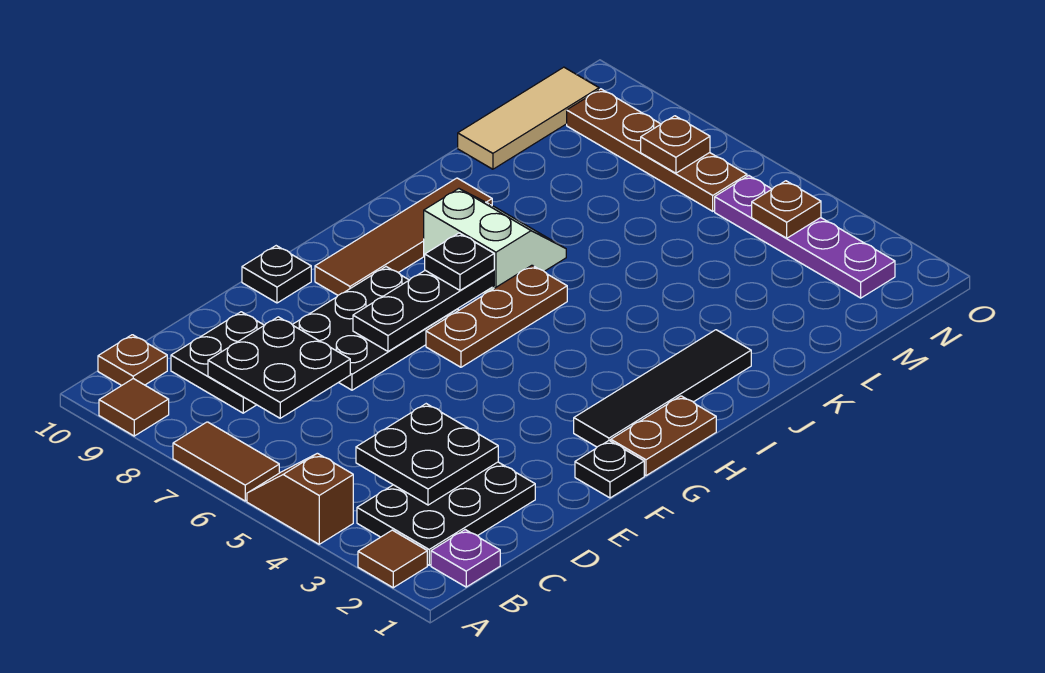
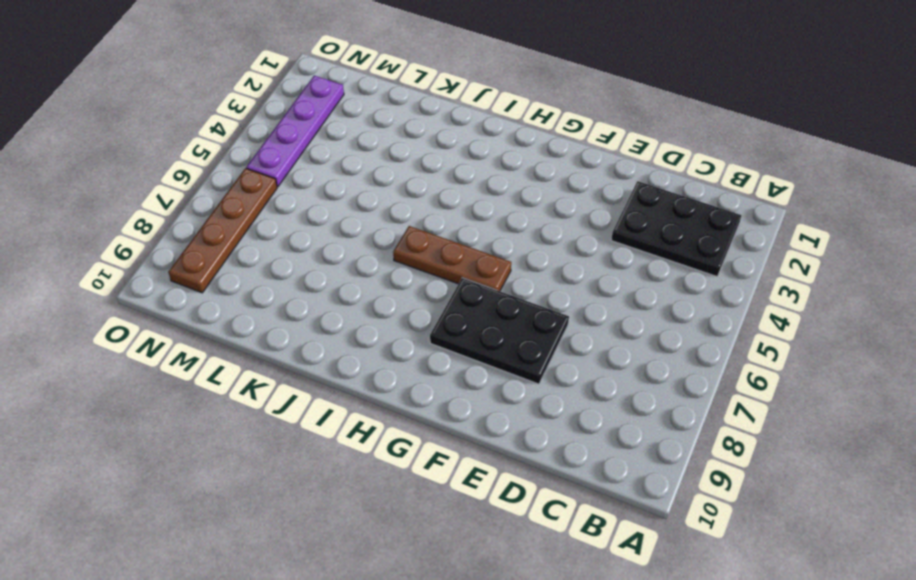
none -> brown 1x1 tile [358,530,427,588]
none -> brown 1x2 slope [247,453,353,544]
none -> brown 1x2 tile [173,422,279,501]

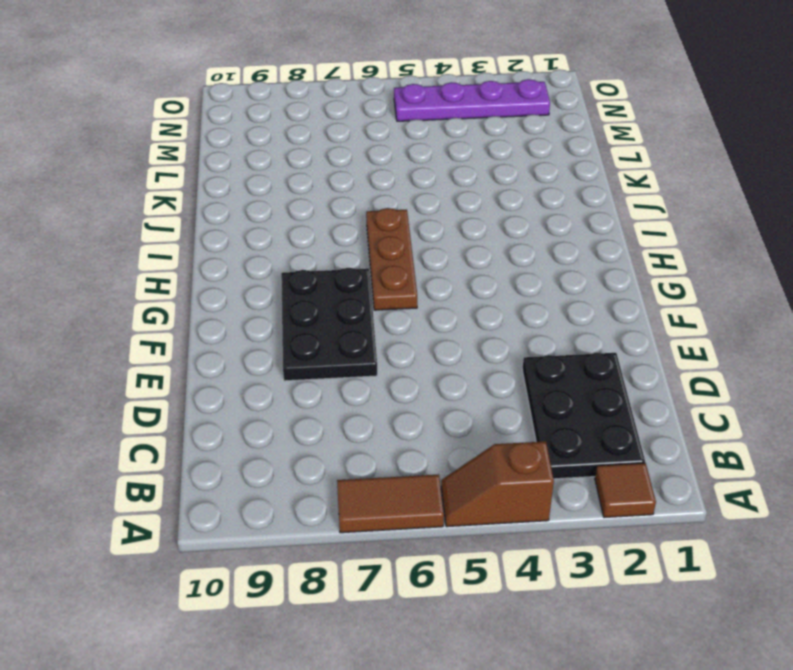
none -> brown 1x1 tile [99,379,169,436]
none -> purple 1x1 plate [431,530,500,587]
none -> brown 1x1 plate [98,335,167,386]

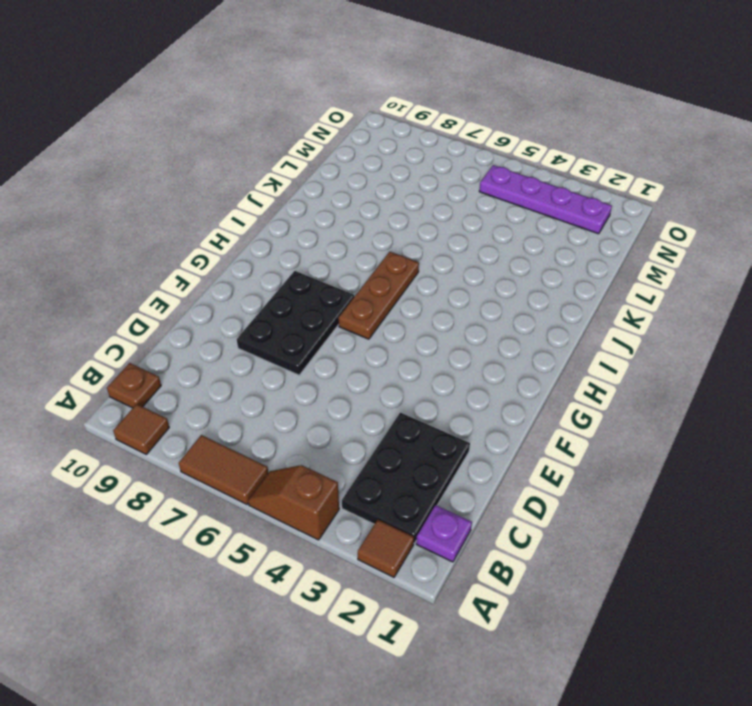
none -> black 2x2 plate [171,312,264,413]
none -> black 1x1 plate [575,441,644,498]
none -> black 1x1 plate [242,246,311,303]

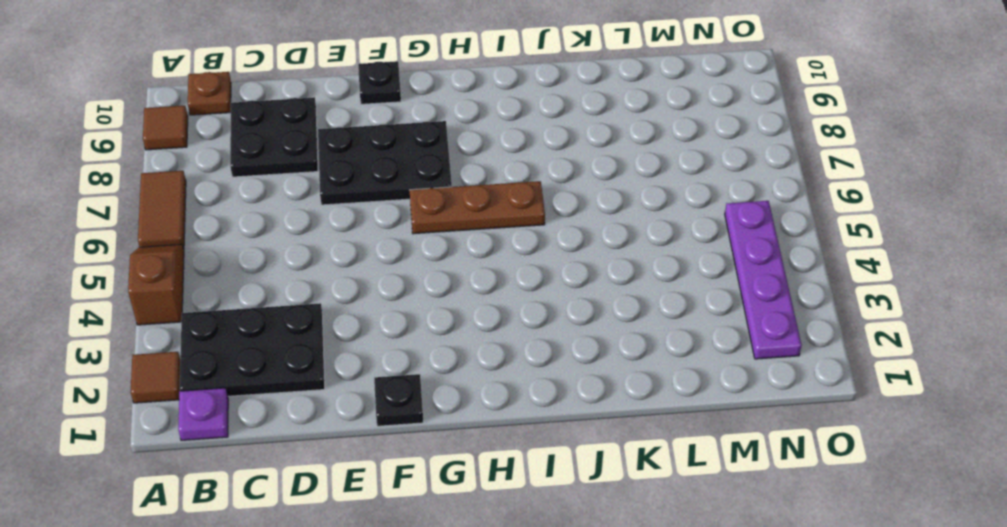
none -> brown 1x2 plate [611,396,716,476]
none -> black 1x4 tile [574,330,751,447]
none -> brown 1x4 tile [315,178,492,295]

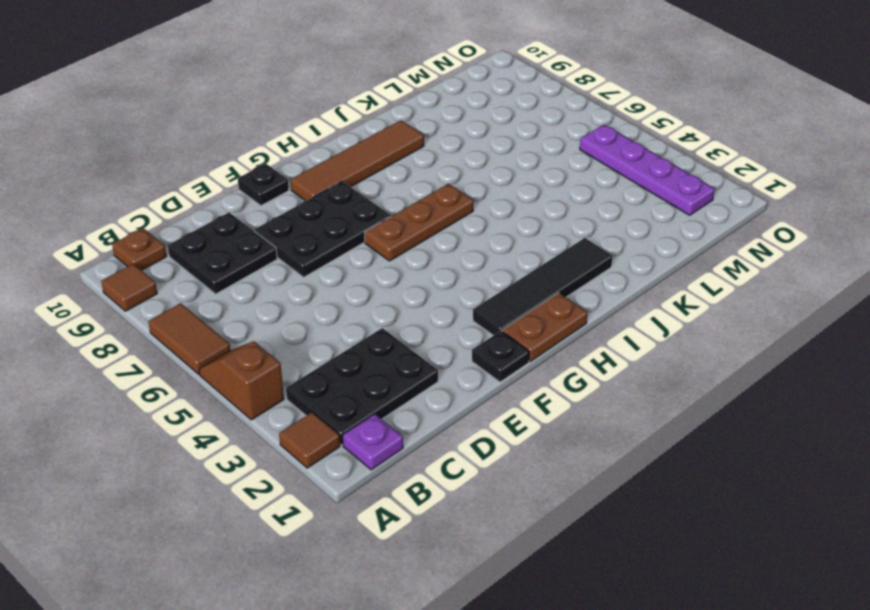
none -> white 2x2 slope [424,189,566,294]
none -> tan 1x3 tile [458,67,599,169]
none -> brown 1x4 plate [567,89,747,211]

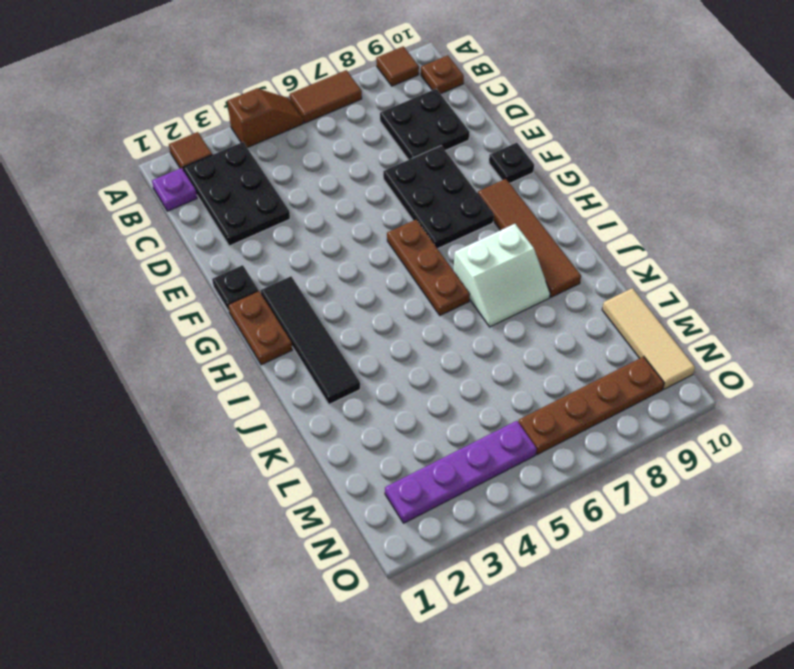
none -> black 2x2 plate [356,404,498,505]
none -> black 2x2 plate [208,317,350,418]
none -> black 1x3 plate [353,270,494,351]

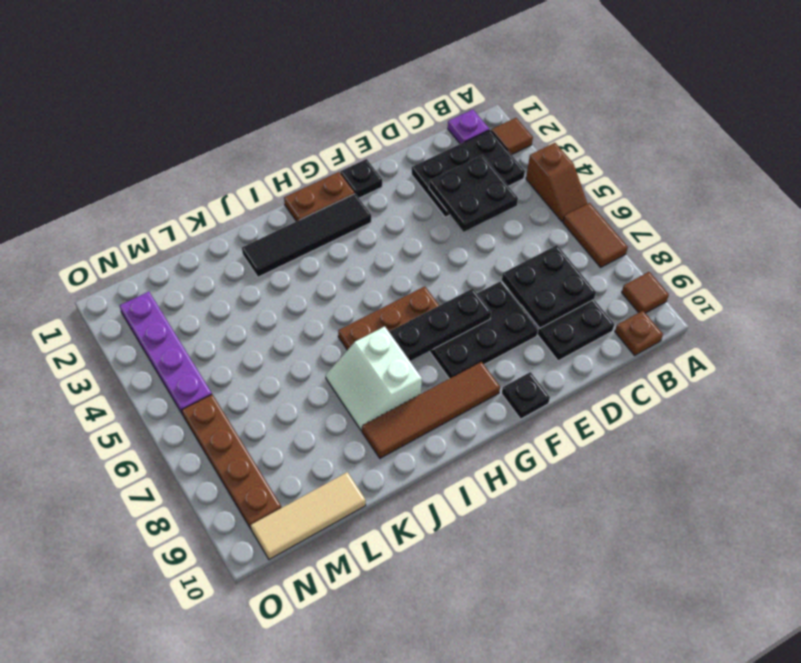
none -> brown 1x1 plate [752,181,821,238]
none -> brown 1x1 plate [641,116,710,173]
none -> black 1x1 plate [425,233,494,290]

